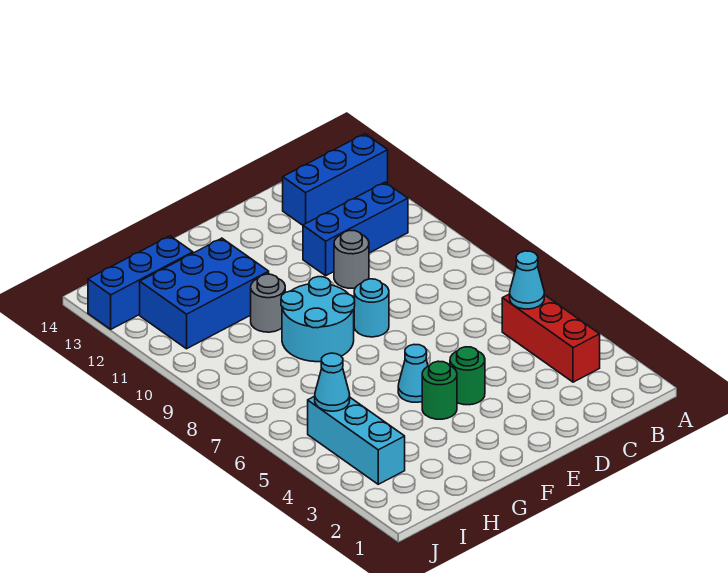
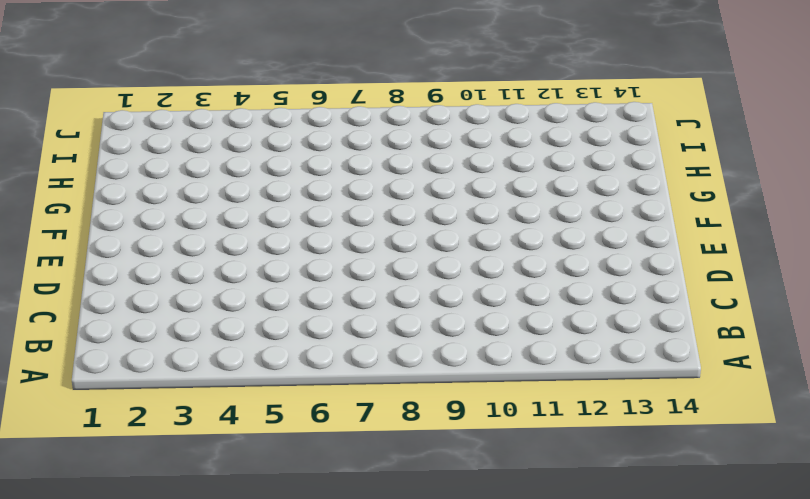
none -> blue 1x3 brick [283,134,388,225]
none -> red 1x3 brick [502,294,600,382]
none -> blue 1x3 brick [303,182,408,276]

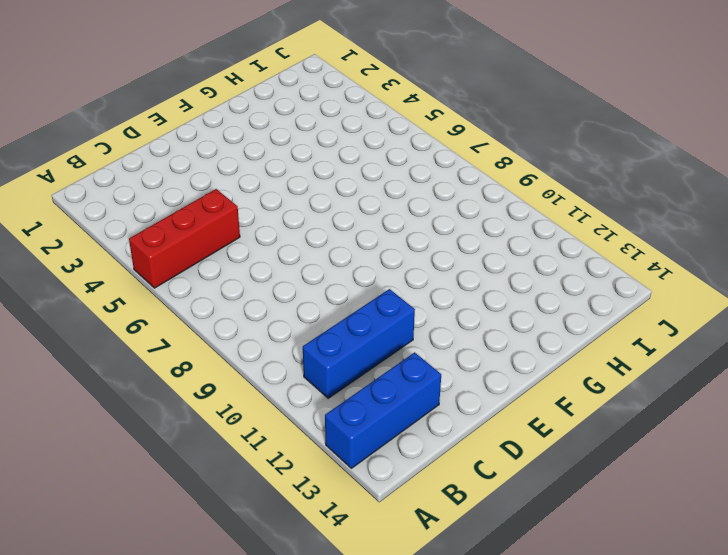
red 1x3 brick [129,189,240,288] -> red 1x3 brick turned to [502,294,600,382]
none -> grey 1x1 round brick [334,230,369,288]
none -> green 1x1 round brick [450,347,485,405]
none -> cyan 1x1 round brick [354,279,389,337]

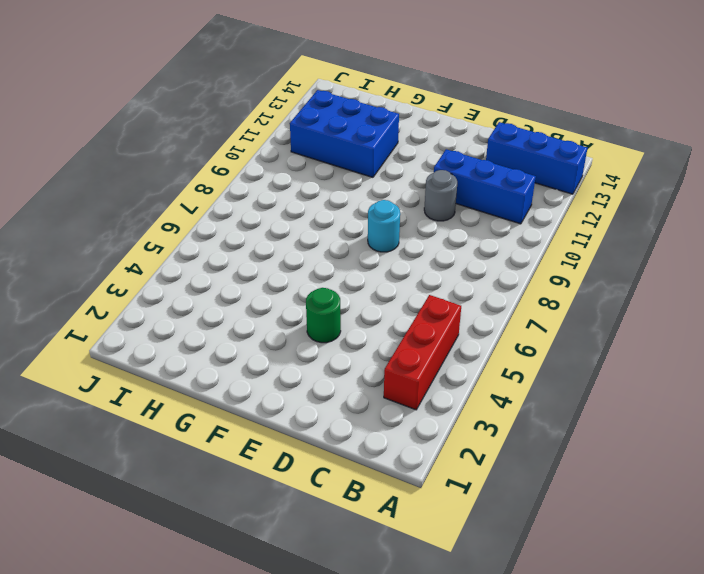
none -> green 1x1 round brick [422,361,457,419]
none -> cyan 1x1 cone [398,345,428,402]
none -> cyan 2x2 round brick [281,277,355,362]

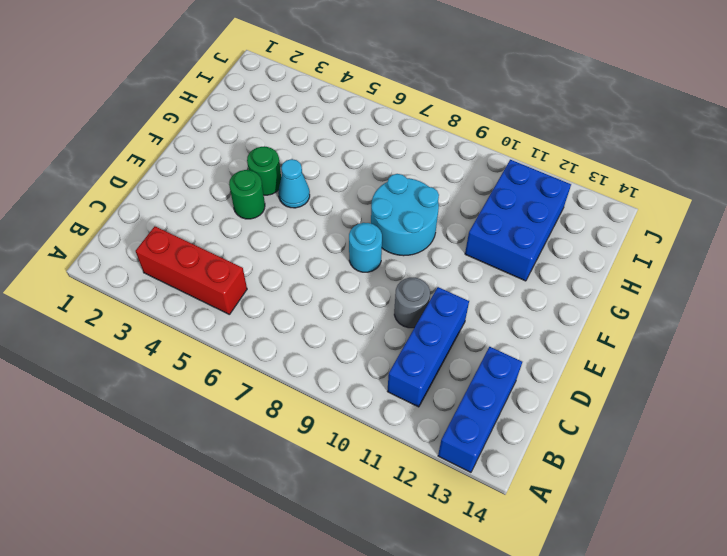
none -> grey 1x1 round brick [251,274,285,332]
none -> blue 1x3 brick [88,236,193,329]
none -> cyan 1x3 brick [308,396,405,484]

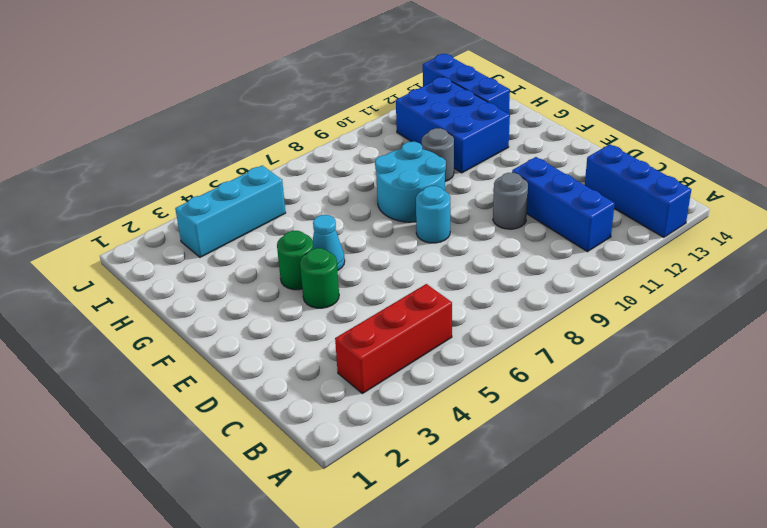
none -> cyan 1x1 cone [510,251,544,309]
none -> cyan 1x1 cone [315,353,350,411]

